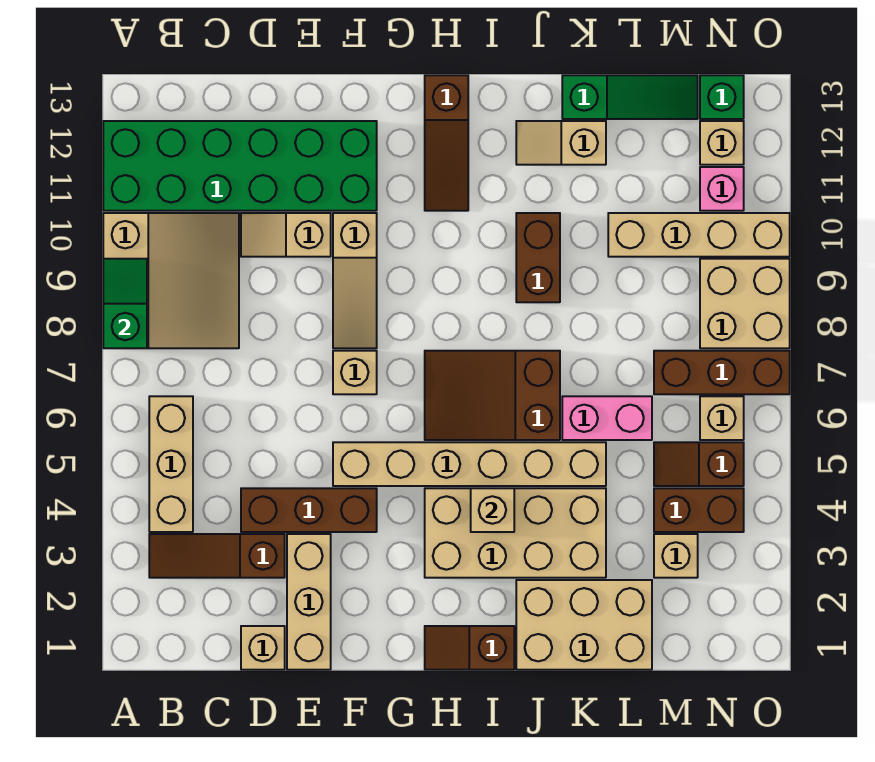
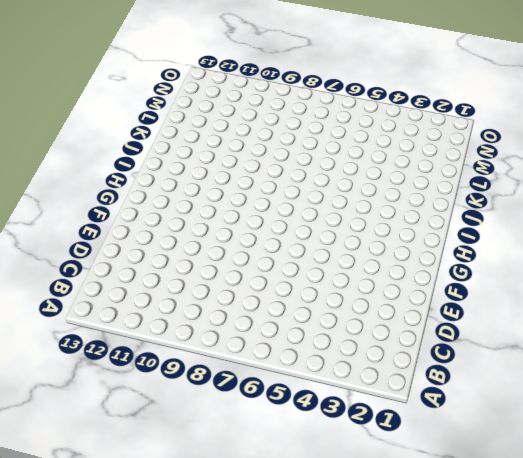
none -> tan 3x3 slope [103,213,239,348]
none -> green 2x6 brick [103,121,377,211]
none -> brown 1x3 slope [149,534,285,578]
none -> tan 1x3 brick [149,396,193,532]

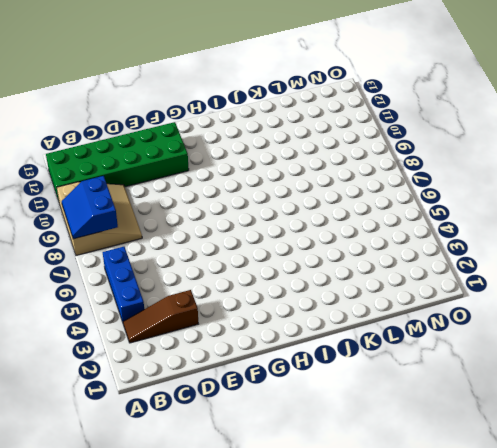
blue 2x2 slope [62,176,118,239] -> green 1x2 slope [103,259,147,348]
blue 1x3 brick [103,247,144,322] -> tan 1x3 brick [149,396,193,532]
none -> tan 1x1 brick [241,626,285,670]
none -> brown 1x3 brick [241,488,377,532]
none -> tan 1x2 slope [241,213,331,257]
none -> tan 1x3 brick [287,534,331,670]

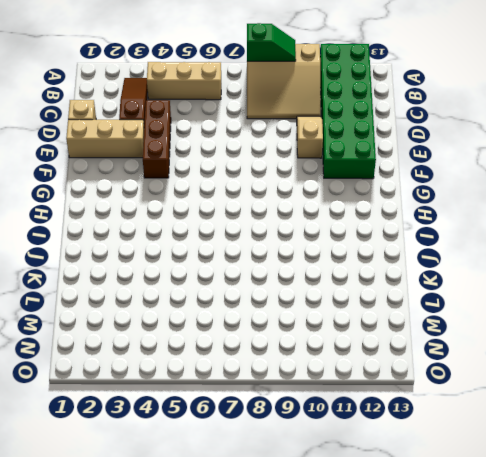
none -> tan 1x6 brick [333,442,606,486]
none -> tan 1x1 brick [333,351,377,394]
none -> tan 1x3 slope [333,213,377,348]
none -> brown 1x2 slope [425,626,514,670]

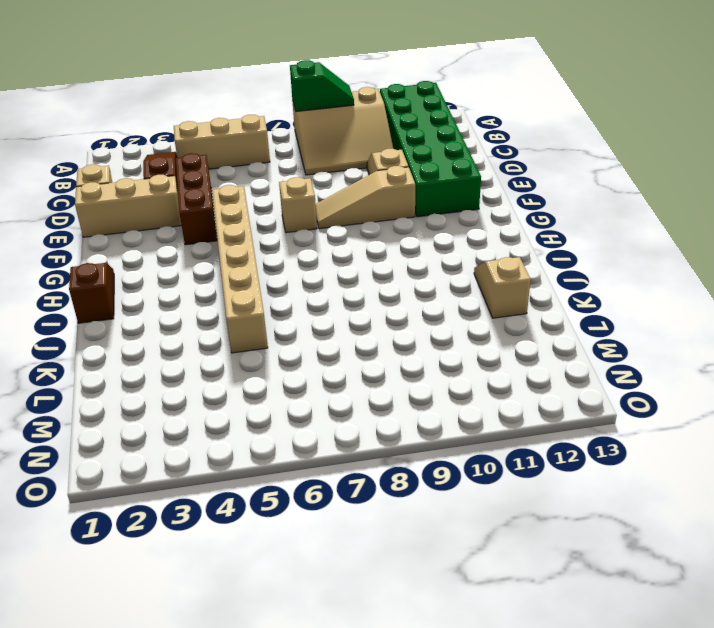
none -> tan 2x4 brick [425,488,606,578]
none -> brown 2x3 slope [425,351,560,440]
none -> brown 1x3 slope [425,75,468,211]
none -> tan 2x3 brick [516,580,652,670]

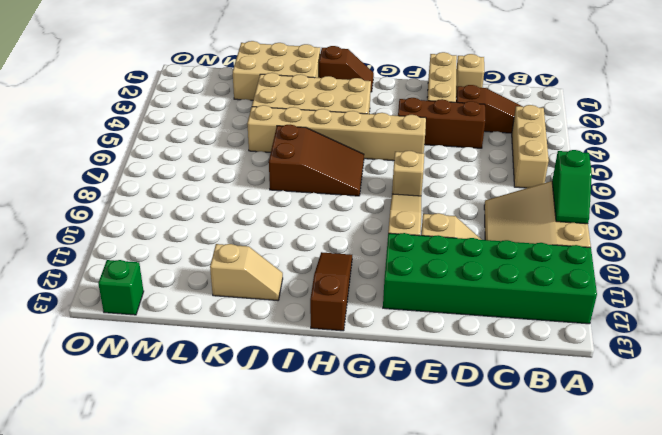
none -> brown 1x2 brick [516,213,560,302]
none -> pink 1x2 brick [562,396,652,440]
none -> green 1x3 slope [562,75,698,119]
none -> tan 1x4 brick [608,213,790,257]

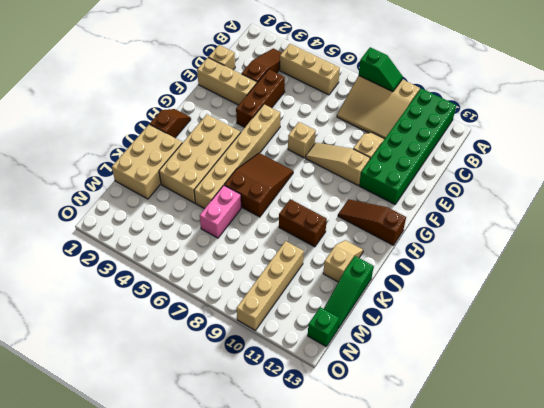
none -> tan 1x1 brick [654,534,698,578]
none -> brown 1x2 brick [654,488,744,532]
none -> brown 1x2 slope [654,442,744,486]
none -> brown 1x3 brick [654,351,790,394]

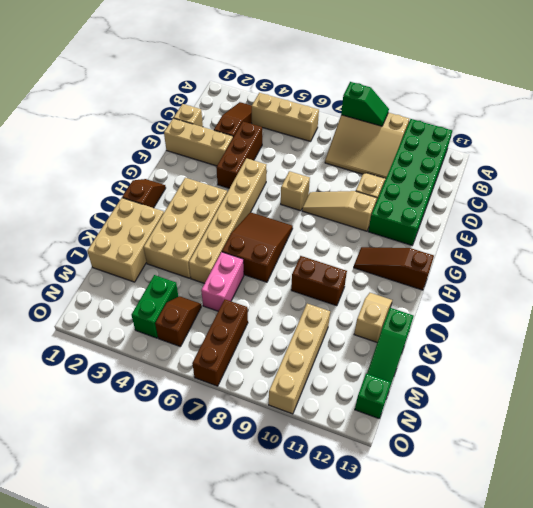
green 1x2 brick [131,275,178,338] -> brown 1x2 brick [654,488,744,532]
none -> tan 1x1 brick [654,534,698,578]
none -> tan 1x1 brick [700,396,744,440]
none -> tan 2x2 brick [700,259,790,348]
none -> pink 1x1 brick [700,167,744,211]

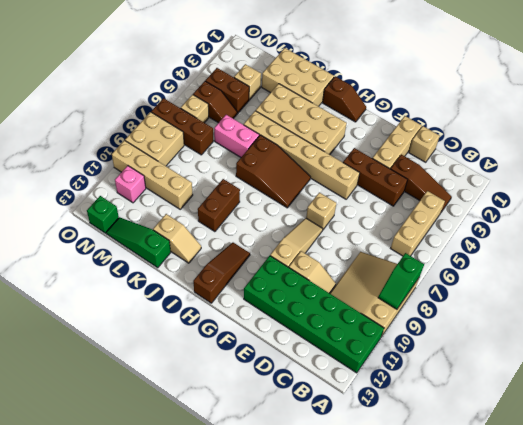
none -> tan 1x1 brick [700,121,744,165]
none -> tan 1x1 brick [471,488,514,532]

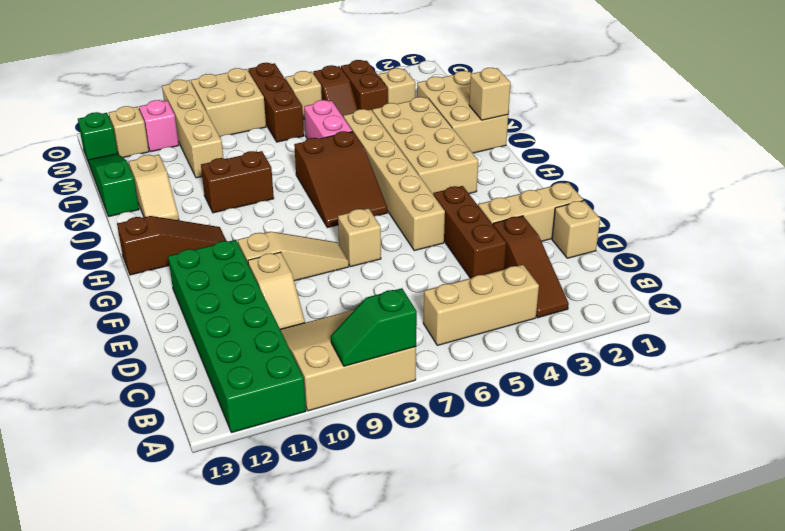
tan 1x1 brick [469,68,511,120] -> tan 1x1 brick moved to [471,488,514,532]
none -> brown 1x2 slope [425,626,514,670]

